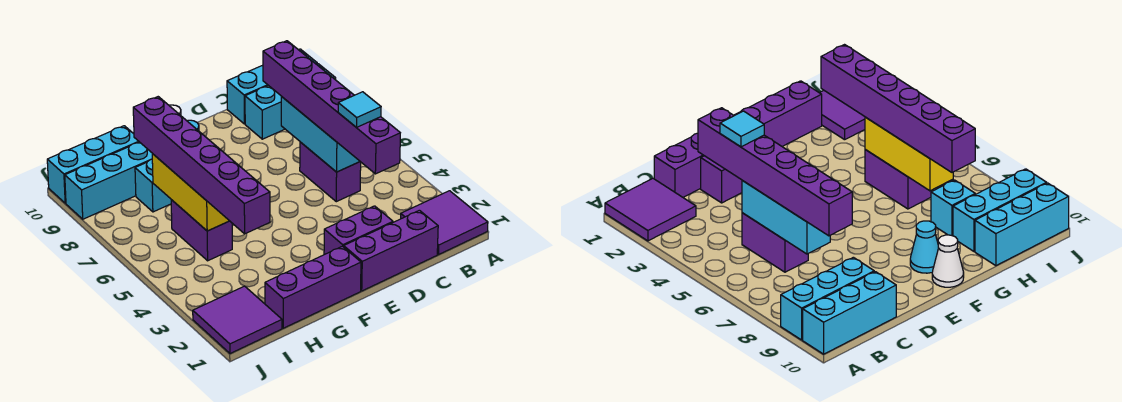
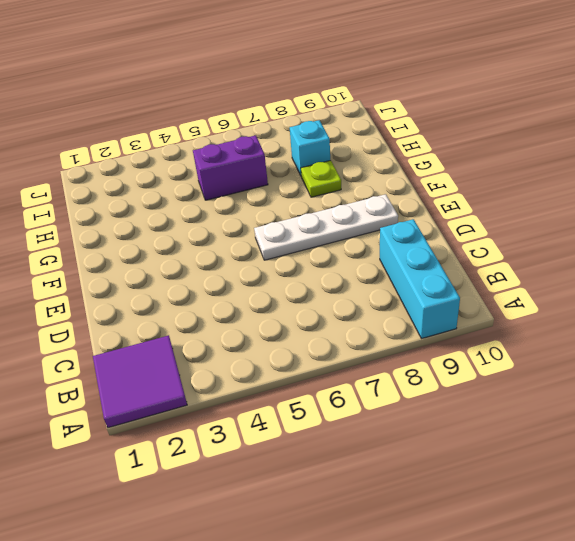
white 1x4 plate [254,194,398,260] -> none
lime 1x1 plate [301,160,341,197] -> none
none -> cyan 1x3 brick [227,49,317,124]
none -> purple 1x3 brick [344,210,438,291]
none -> purple 1x2 brick [300,142,361,202]

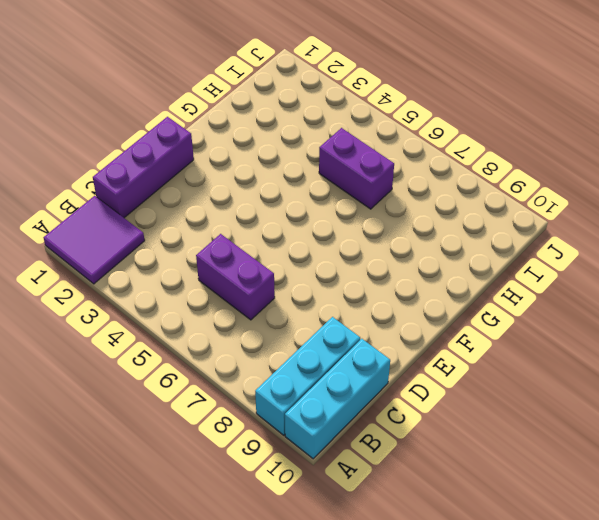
none -> purple 1x2 brick [324,206,393,255]
none -> purple 1x3 brick [265,246,361,328]
none -> cyan 1x1 cone [910,221,938,273]

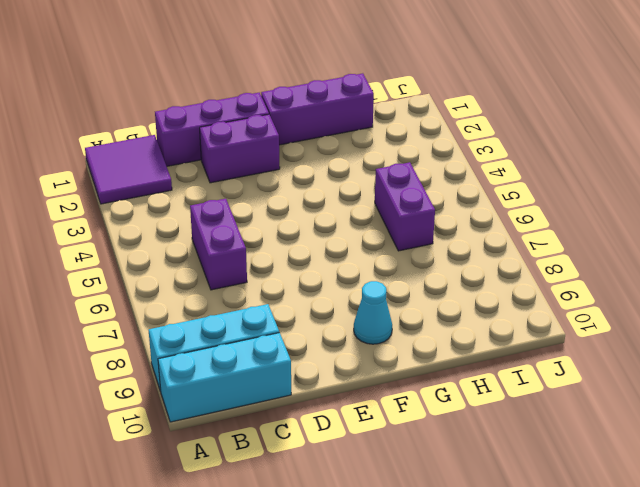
none -> white 1x1 cone [932,235,964,287]
none -> cyan 1x1 brick [135,159,171,212]
none -> cyan 1x3 brick [65,142,152,219]

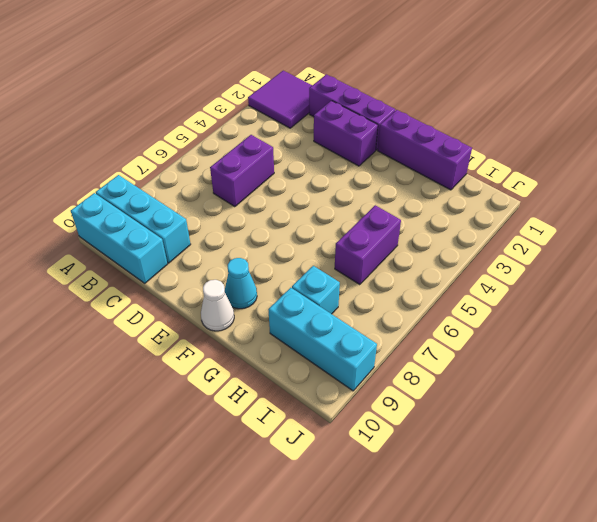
none -> cyan 1x3 brick [47,126,139,203]
none -> purple 2x2 tile [193,286,282,354]
none -> cyan 1x3 brick [281,96,360,172]

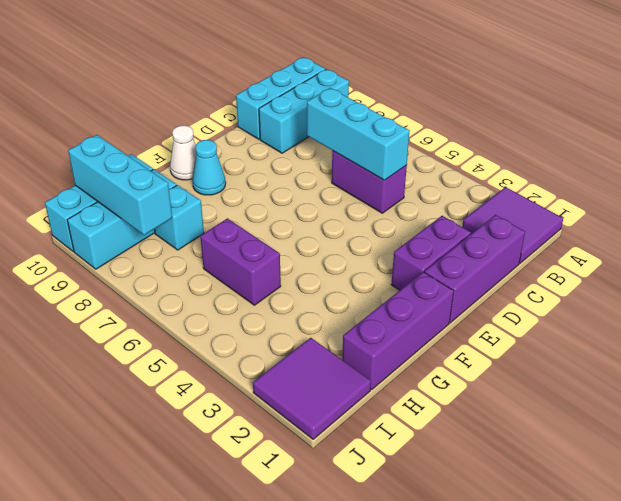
cyan 1x3 brick [68,135,172,235] -> none
none -> yellow 1x3 brick [152,154,229,231]
none -> purple 1x6 brick [263,41,400,174]
none -> purple 1x6 brick [133,97,270,234]

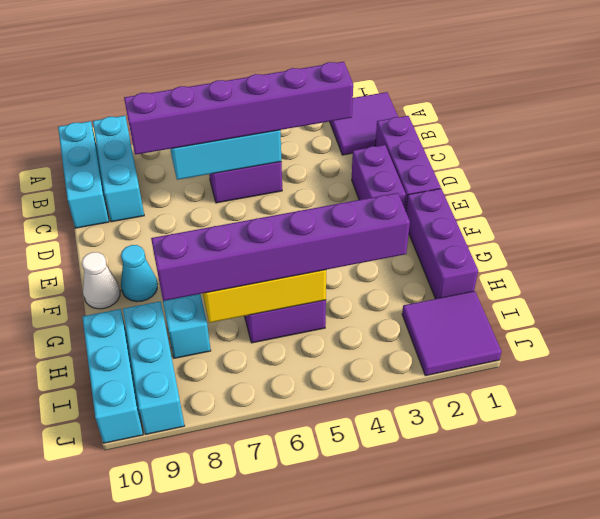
none -> cyan 1x1 tile [338,92,381,127]

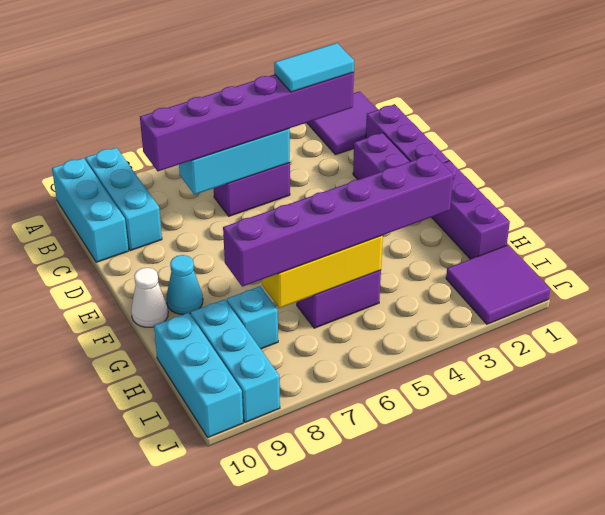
cyan 1x2 tile [274,43,354,92] -> cyan 1x1 tile [338,92,381,127]

